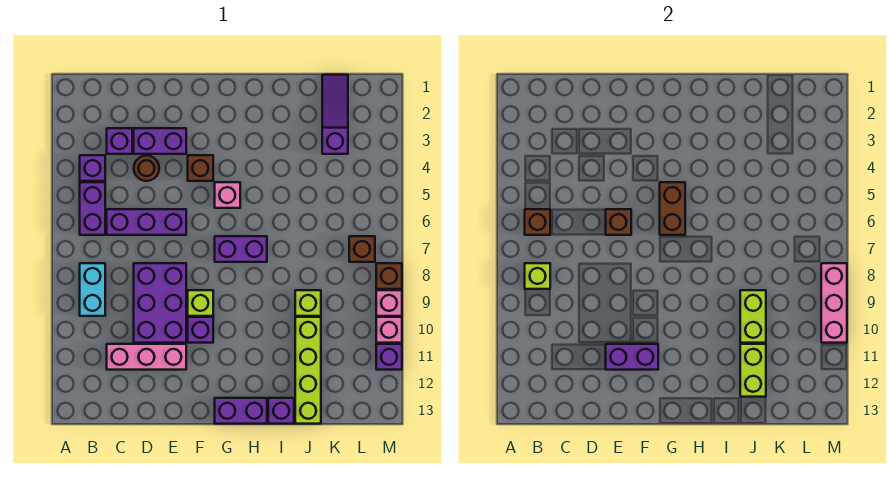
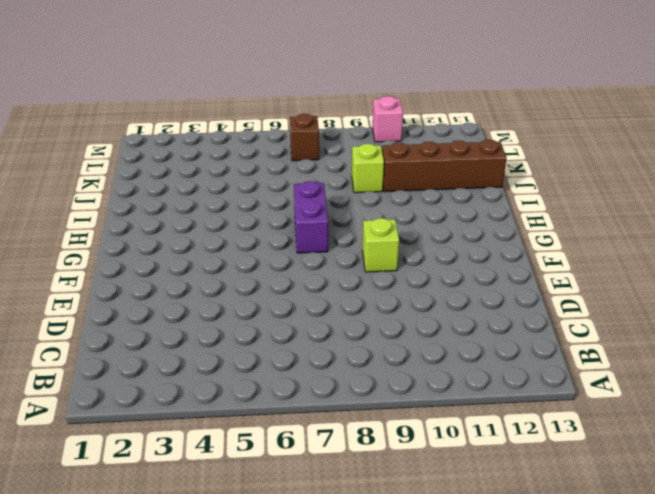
brown 1x4 brick [382,139,507,192] -> lime 1x4 brick [295,317,321,424]
none -> purple 1x1 brick [80,155,105,181]
none -> purple 1x2 brick [80,182,105,235]
none -> cyan 1x2 brick [80,263,105,316]
none -> purple 1x1 brick [107,128,132,154]

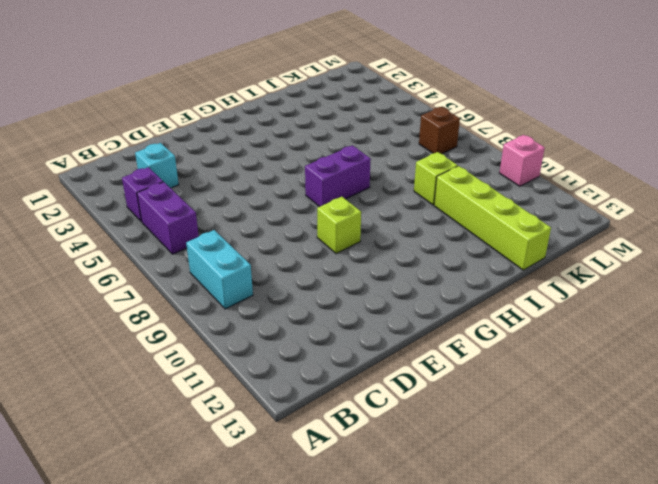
cyan 1x1 brick [135,143,179,188] -> purple 1x1 brick [107,128,132,154]
none -> purple 1x3 brick [107,209,186,235]
none -> pink 1x3 brick [107,344,186,370]
none -> purple 1x2 brick [134,128,186,154]
none -> brown 1x1 round brick [134,155,159,181]

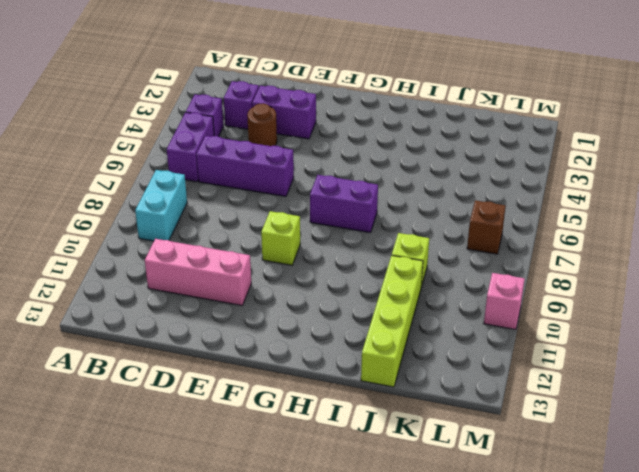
none -> purple 2x3 brick [134,263,186,343]
none -> brown 1x1 brick [188,155,213,181]
none -> purple 1x1 brick [188,317,213,343]
none -> pink 1x1 brick [215,182,240,208]

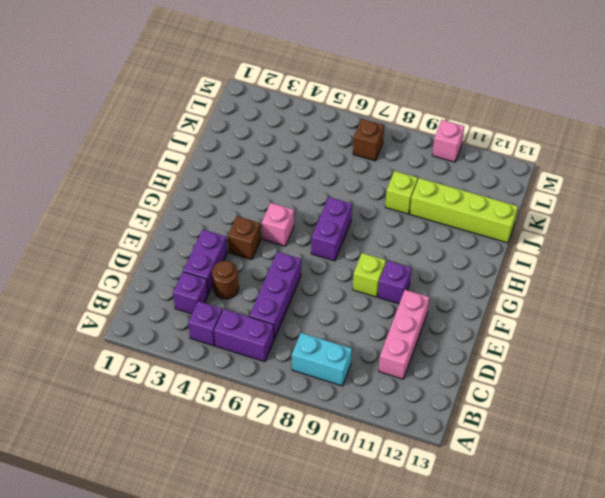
none -> purple 2x3 brick [134,263,186,343]
none -> purple 1x2 brick [215,398,267,424]
none -> purple 1x1 brick [268,398,294,424]
none -> purple 1x3 slope [322,75,348,154]

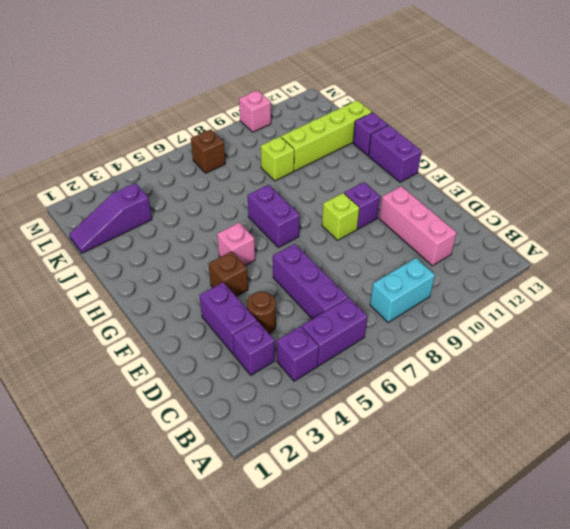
none -> purple 2x3 brick [134,263,186,343]
none -> brown 1x1 brick [376,263,402,289]
none -> pink 1x1 brick [376,290,402,316]
none -> purple 1x1 brick [376,344,402,370]

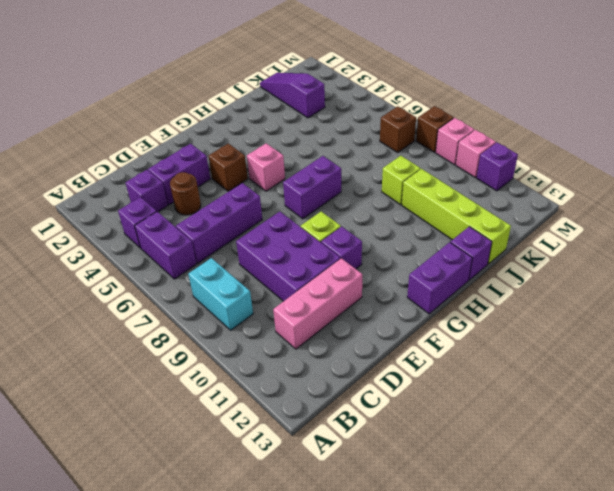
none -> brown 1x1 brick [525,209,550,235]
none -> lime 1x1 brick [525,263,550,289]
none -> brown 1x1 brick [606,209,631,235]
none -> purple 1x2 brick [606,344,658,370]

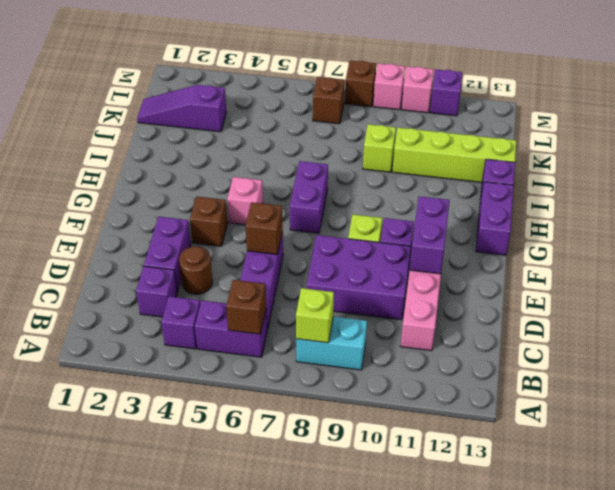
none -> brown 1x2 brick [660,182,685,235]
none -> lime 1x2 brick [740,290,766,343]
none -> lime 1x2 brick [740,344,766,397]
none -> pink 1x3 brick [821,263,847,343]

